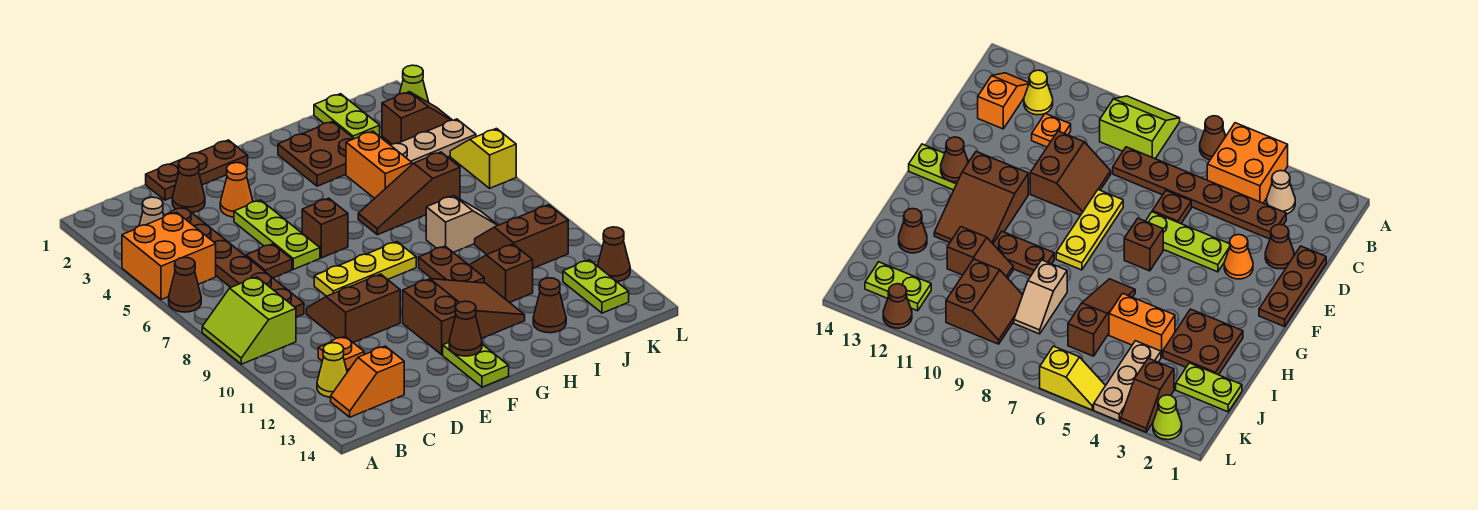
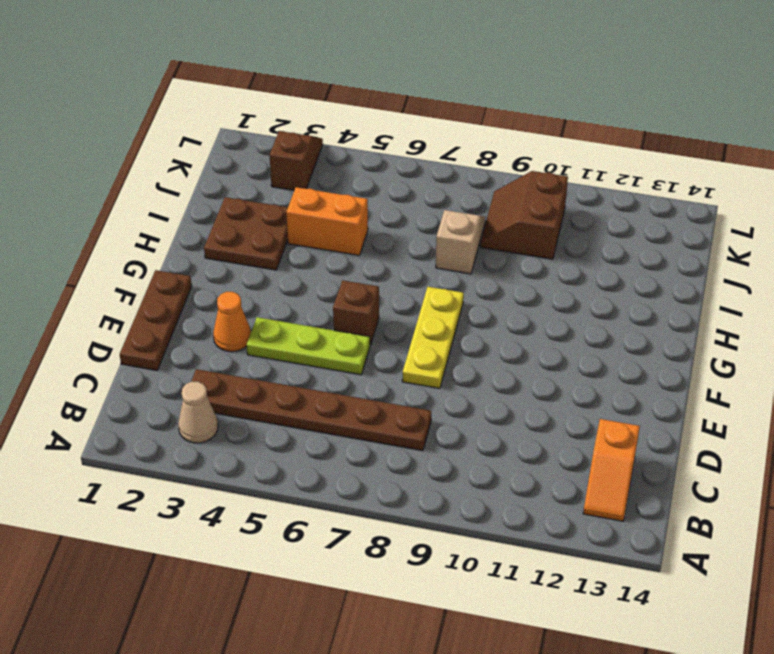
none -> orange 2x2 brick [122,212,216,300]
none -> brown 1x1 cone [169,257,201,312]
none -> lime 2x2 slope [202,277,296,364]
none -> yellow 1x1 cone [317,343,347,397]

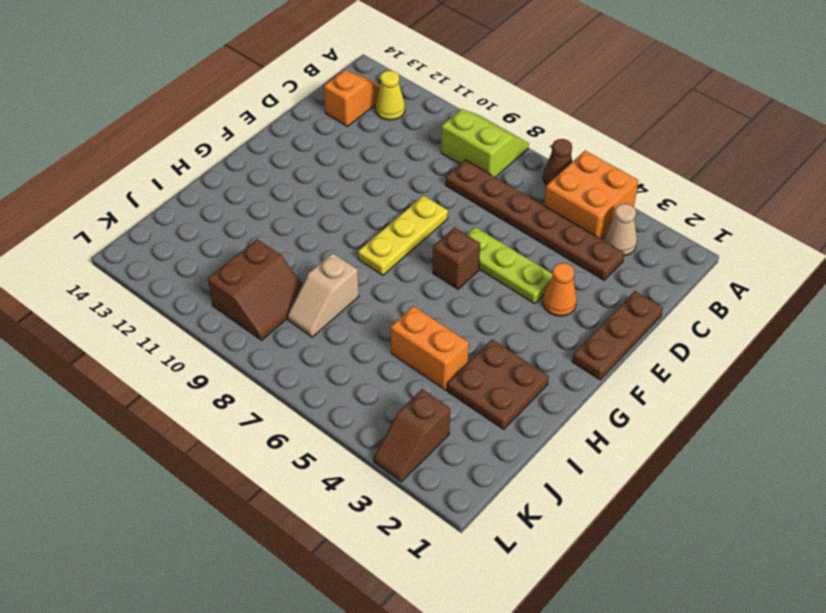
none -> orange 1x1 plate [318,336,364,370]
none -> brown 1x1 cone [172,158,205,213]
none -> brown 1x1 plate [246,244,292,278]
none -> brown 2x2 slope [306,274,400,343]

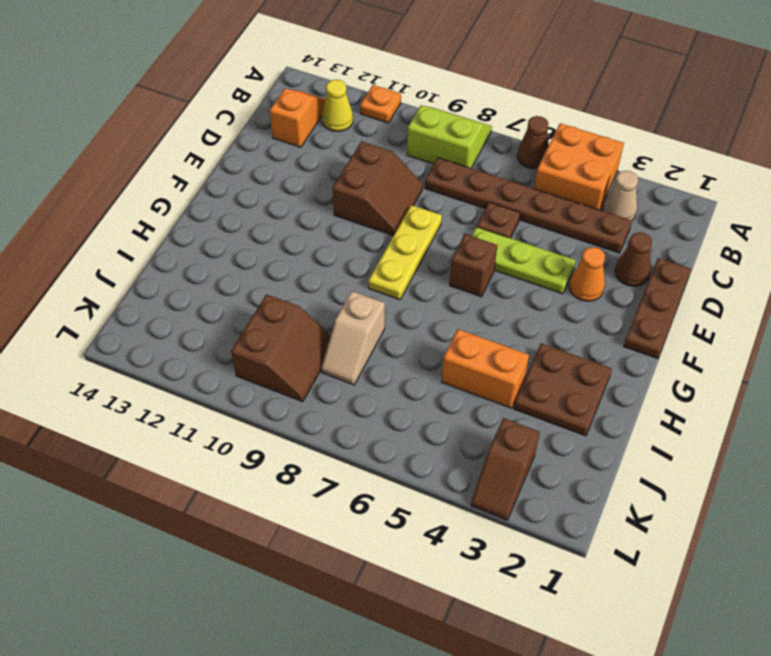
orange 1x1 plate [360,85,401,123] -> orange 1x1 plate moved to [318,336,364,370]
none -> brown 2x3 slope [403,279,525,355]
none -> lime 1x2 plate [443,342,509,387]
none -> brown 1x3 slope [358,152,460,235]
none -> brown 1x2 plate [419,246,484,283]

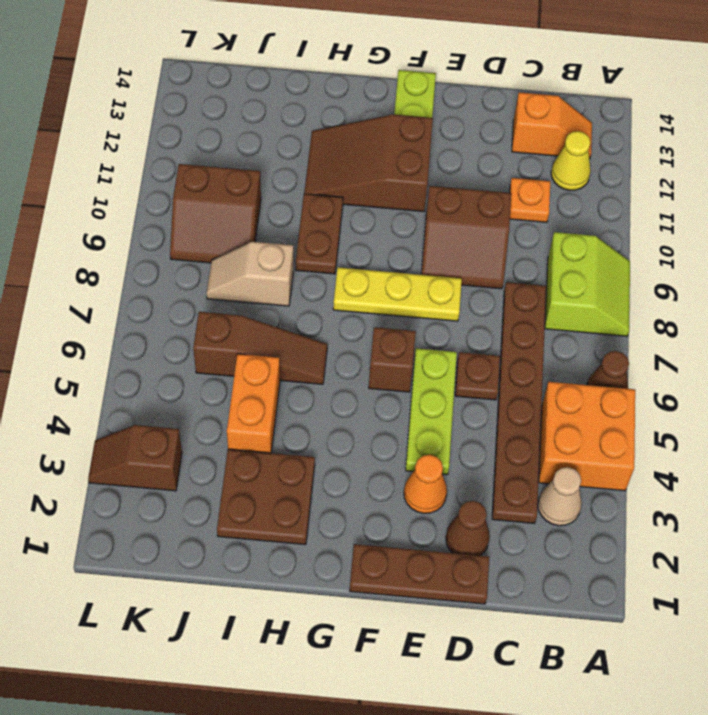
none -> brown 1x2 slope [469,244,533,303]
none -> brown 1x1 cone [533,278,566,333]
none -> lime 1x2 plate [314,94,380,139]
none -> tan 1x3 plate [391,119,476,164]

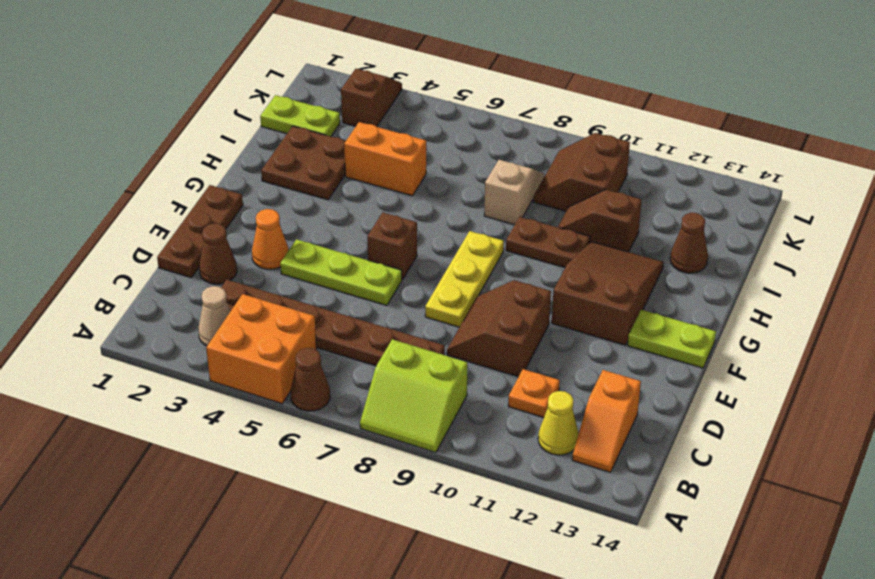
none -> brown 1x1 plate [246,244,292,278]
none -> brown 1x3 slope [358,152,460,235]
none -> tan 1x3 plate [391,119,476,164]
none -> lime 1x2 plate [563,260,629,313]

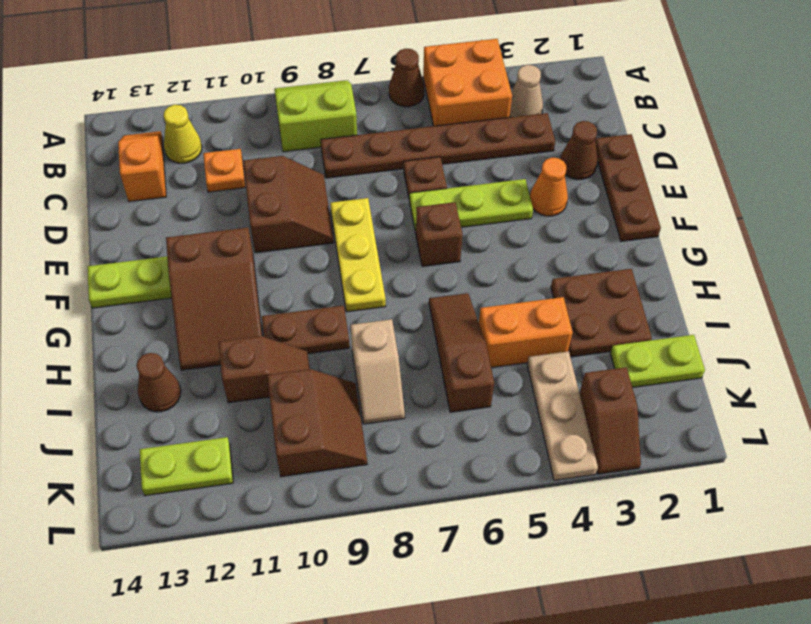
none -> lime 1x1 cone [399,65,428,102]
none -> yellow 1x2 slope [450,129,516,188]
none -> brown 1x1 cone [598,227,630,282]
none -> brown 1x1 cone [449,301,482,356]

